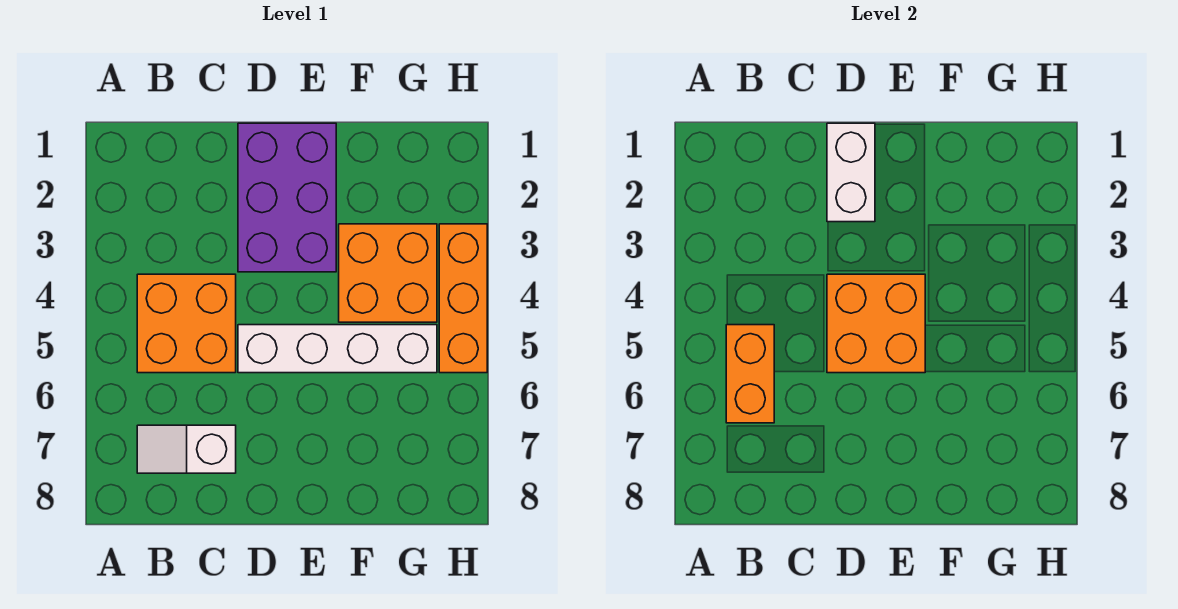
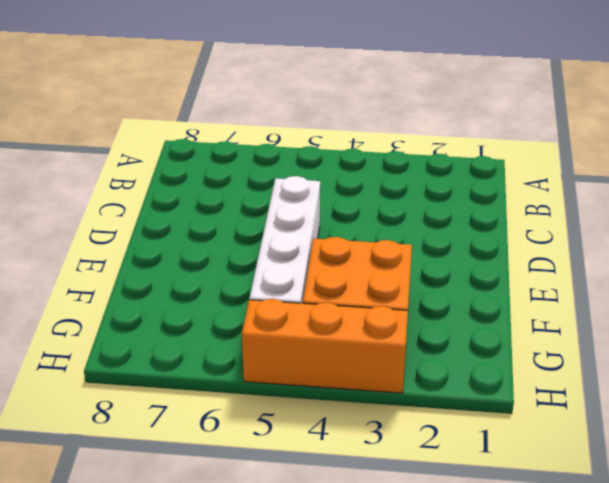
none -> orange 2x2 brick [137,274,236,373]
none -> white 1x2 slope [137,425,236,473]

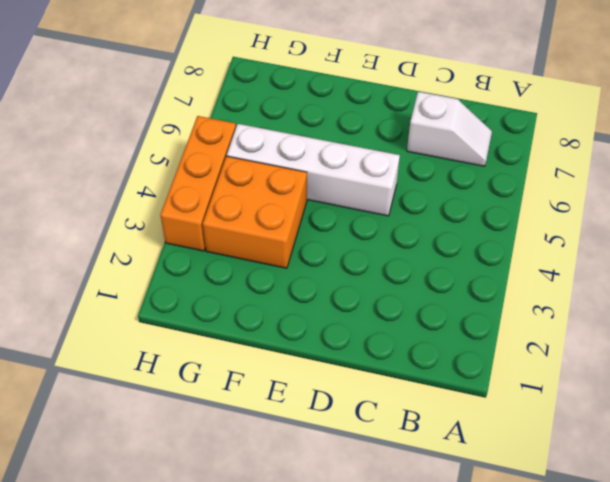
none -> orange 2x2 brick [137,274,236,373]
none -> purple 2x3 brick [238,123,336,272]

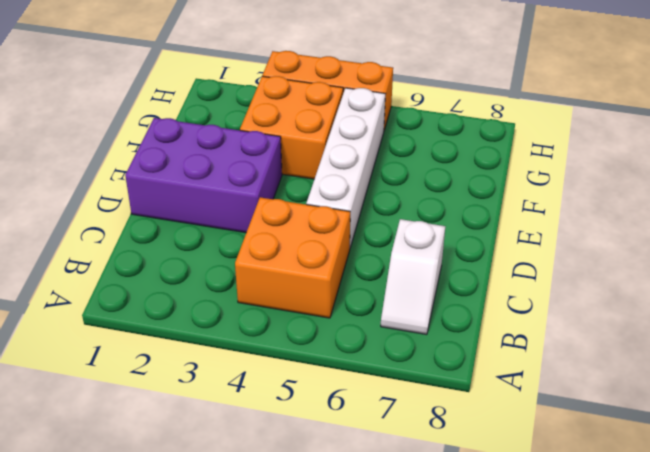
none -> orange 1x2 brick [726,325,774,423]
none -> white 1x2 brick [827,123,875,222]

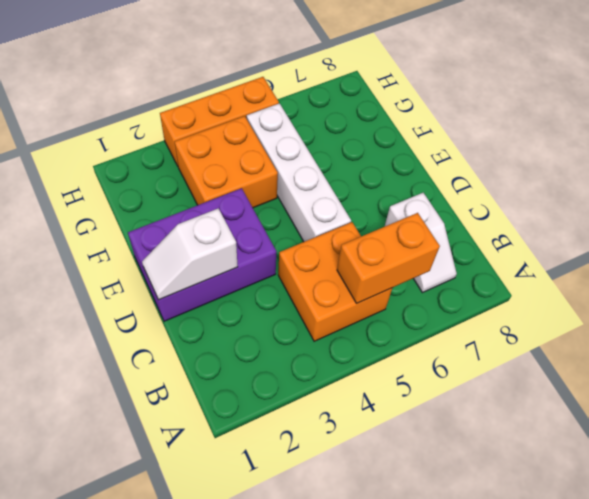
white 1x2 slope [142,208,238,300] -> white 1x2 brick [827,123,875,222]
none -> orange 2x2 brick [827,274,925,373]

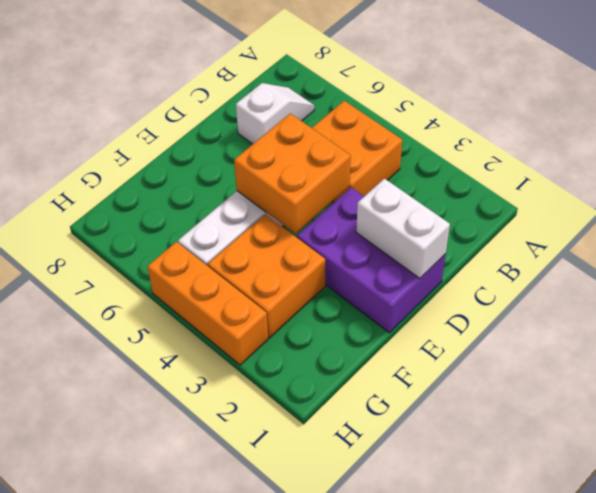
none -> orange 1x2 brick [726,325,774,423]

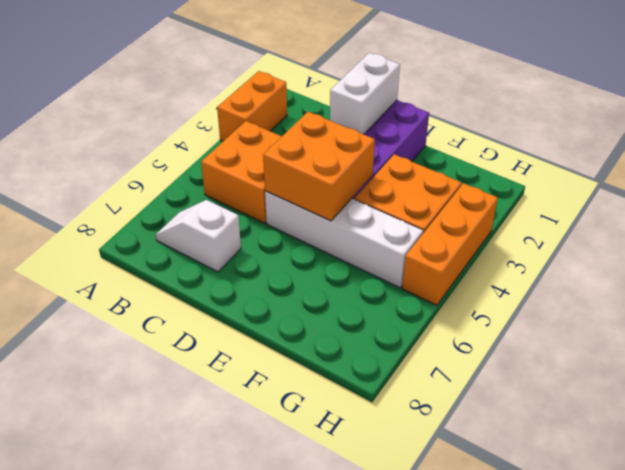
orange 1x2 brick [217,71,287,141] -> orange 1x2 brick moved to [726,325,774,423]

